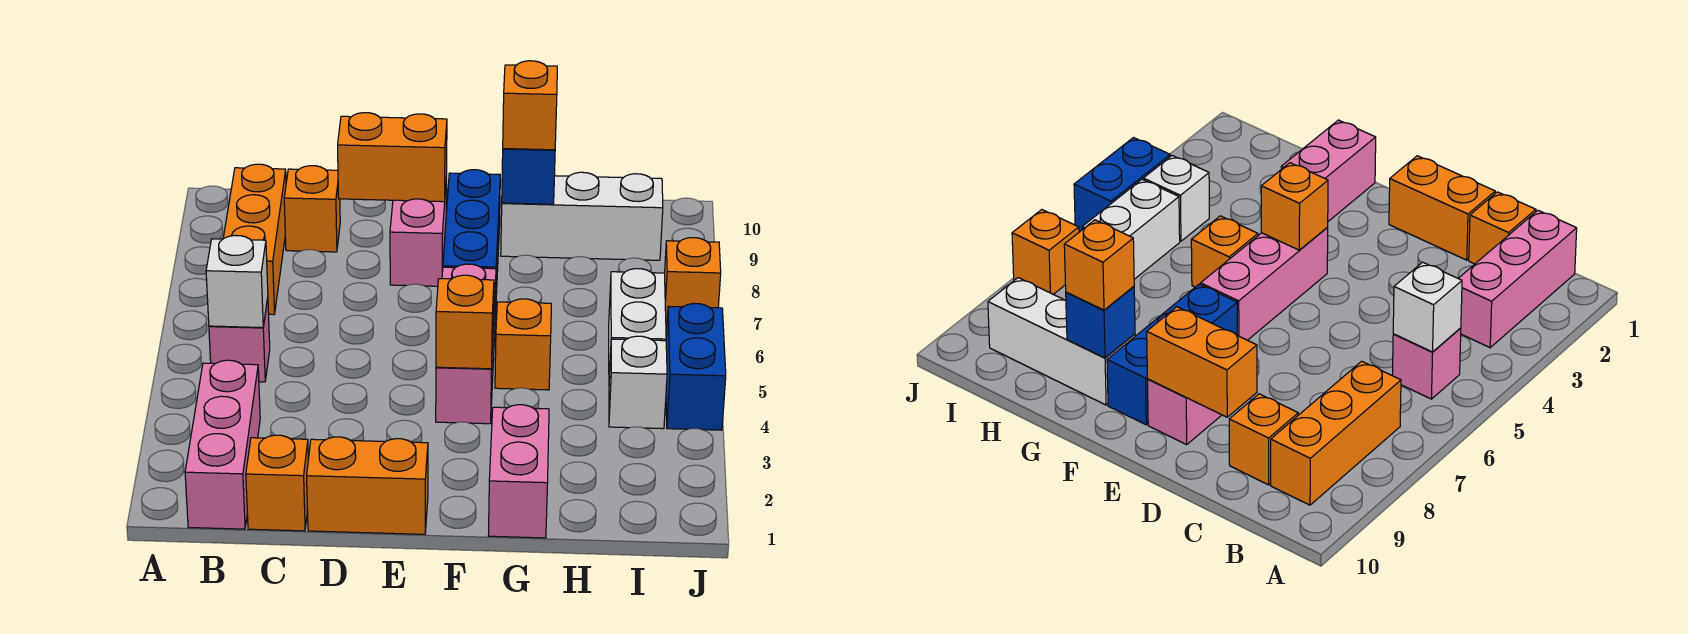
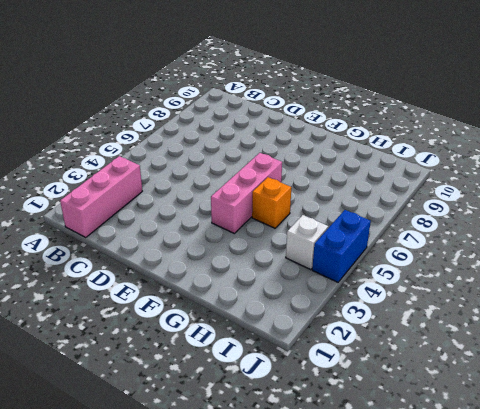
none -> pink 1x1 brick [209,298,270,382]
none -> orange 1x3 brick [223,164,286,315]
none -> orange 1x1 brick [246,435,308,531]

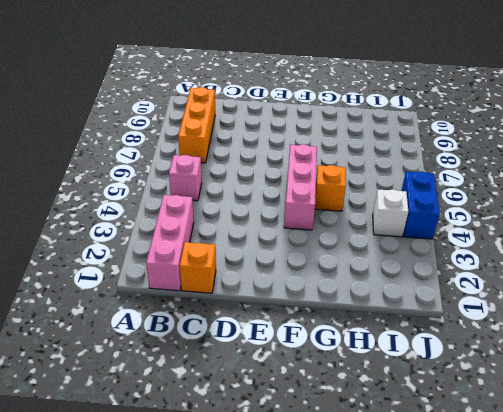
none -> orange 1x1 brick [284,166,340,252]
none -> orange 1x2 brick [307,437,428,534]
none -> pink 1x2 brick [390,176,447,286]

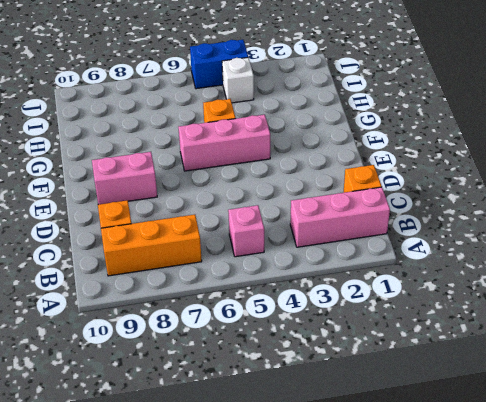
none -> orange 1x2 brick [307,437,428,534]
none -> blue 1x3 brick [443,170,500,316]
none -> pink 1x2 brick [488,405,549,538]

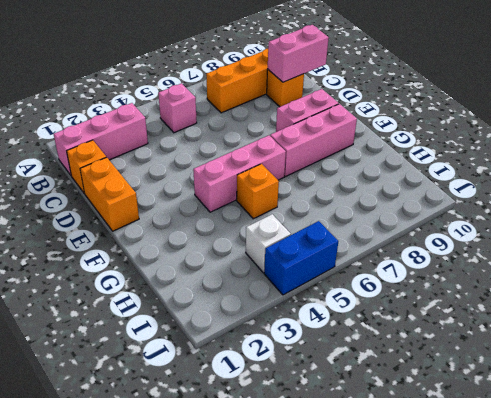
pink 1x2 brick [268,25,329,82] -> pink 1x2 brick moved to [488,405,549,538]
pink 1x3 brick [270,104,357,177] -> blue 1x3 brick [443,170,500,316]
none -> white 1x3 brick [501,172,663,260]
none -> white 1x2 brick [609,269,666,378]
none -> orange 1x1 brick [665,238,721,325]

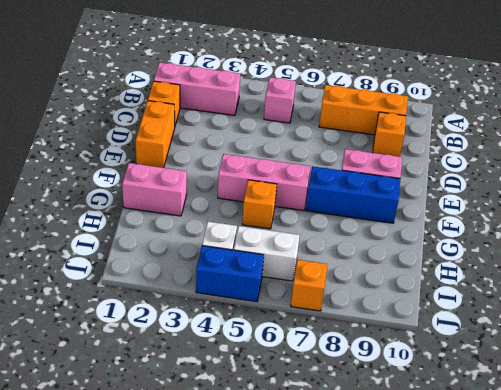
none -> white 1x3 brick [501,172,663,260]
none -> white 1x1 brick [206,235,268,328]
none -> orange 1x2 brick [338,113,447,202]

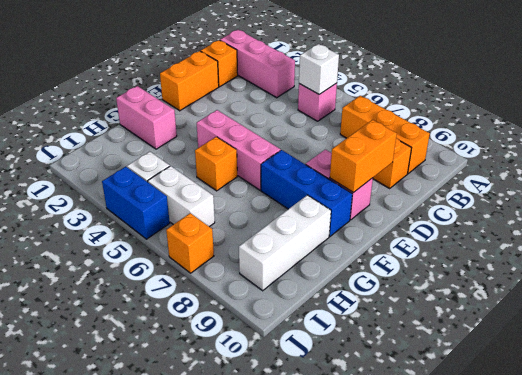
none -> orange 1x1 brick [436,275,494,369]
none -> blue 1x1 brick [502,149,555,204]
none -> orange 1x1 brick [503,61,557,150]

